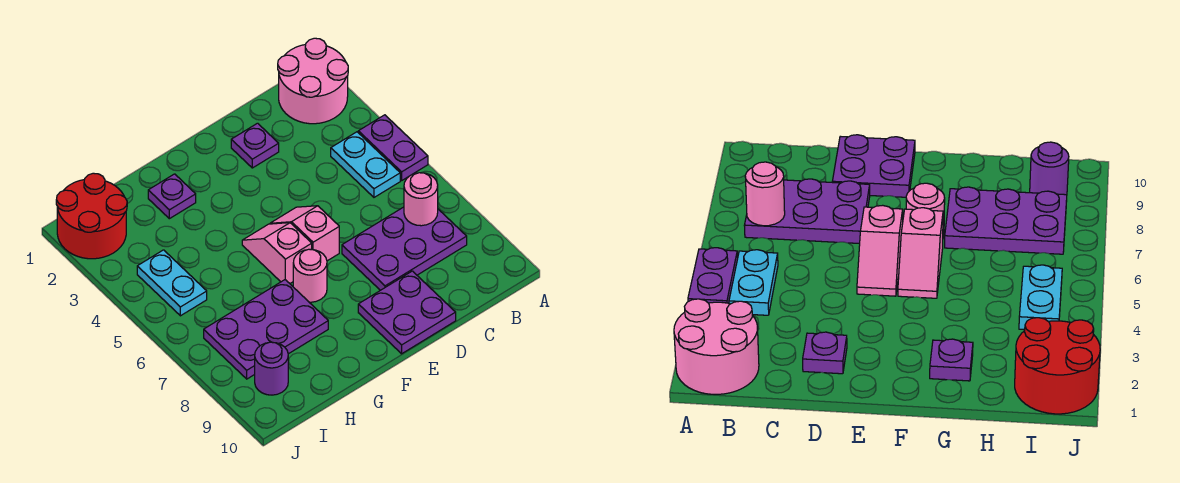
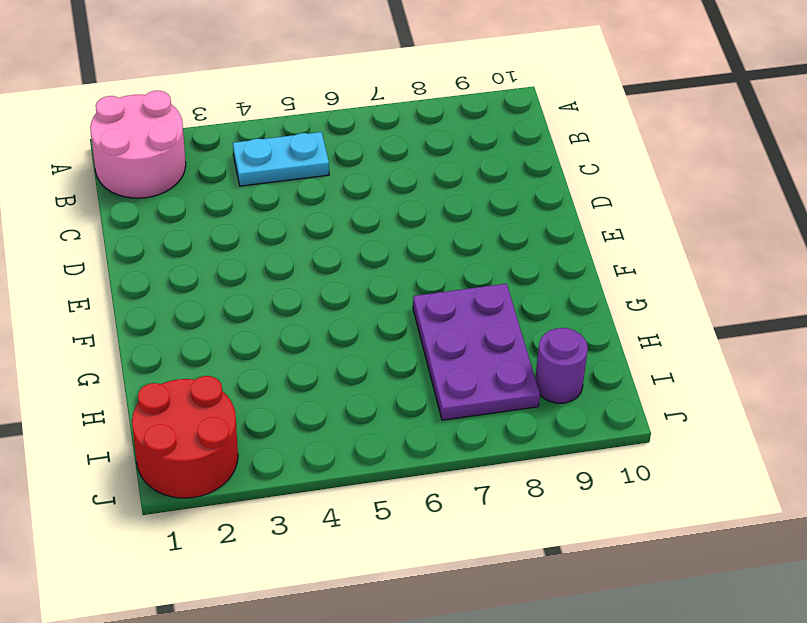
none -> purple 1x2 plate [358,115,428,180]
none -> purple 2x3 plate [342,207,467,290]
none -> purple 1x1 plate [231,123,279,168]

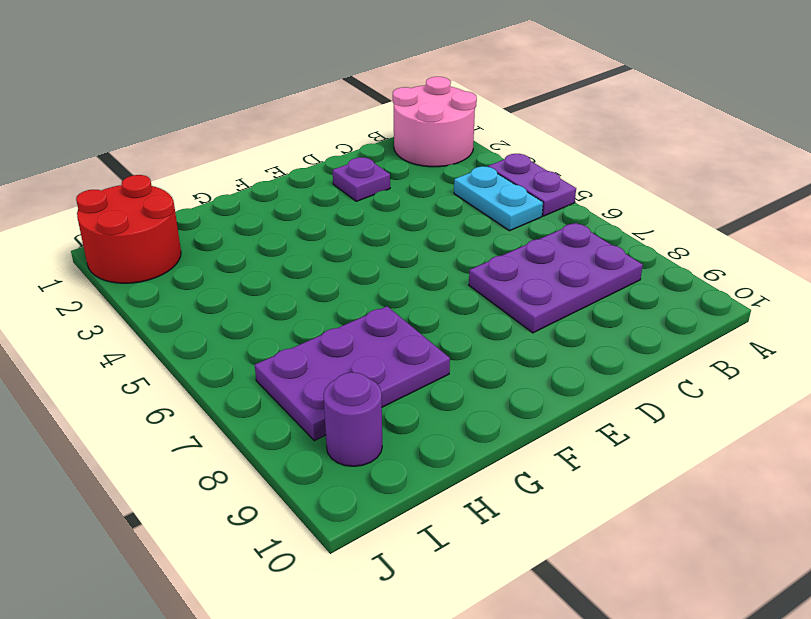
none -> purple 2x2 plate [358,271,456,354]
none -> pink 1x2 slope [270,206,339,261]
none -> pink 1x2 slope [242,223,312,283]

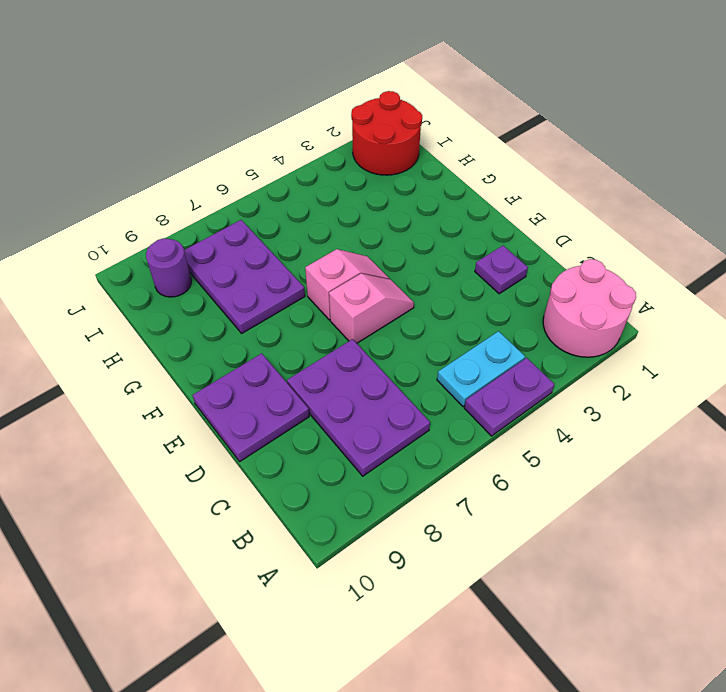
none -> pink 1x1 round brick [293,249,327,302]
none -> purple 1x1 plate [148,174,196,219]
none -> cyan 1x2 plate [137,250,207,316]

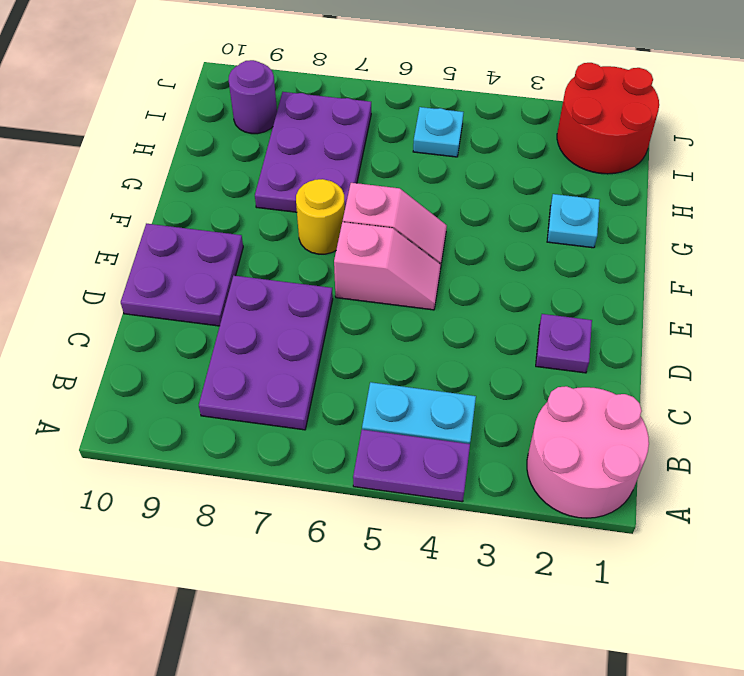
yellow 1x1 round brick [296,179,345,254] -> pink 1x1 round brick [293,249,327,302]
cyan 1x1 plate [547,194,600,248] -> purple 1x1 plate [148,174,196,219]
cyan 1x1 plate [413,107,464,157] -> cyan 1x2 plate [137,250,207,316]
none -> pink 1x1 round brick [404,173,438,226]

